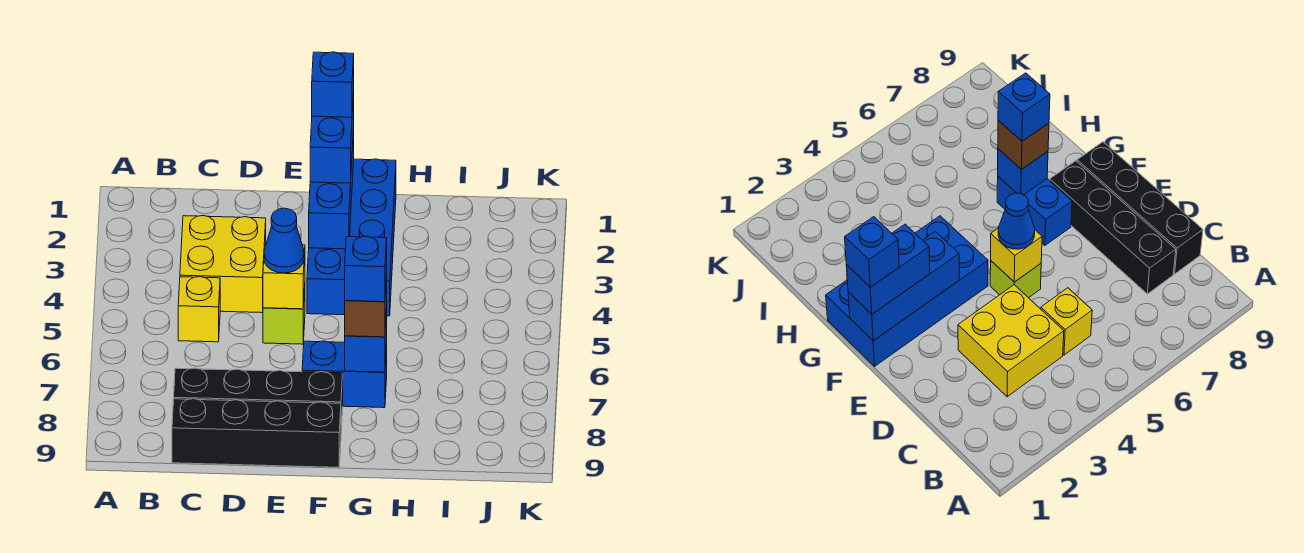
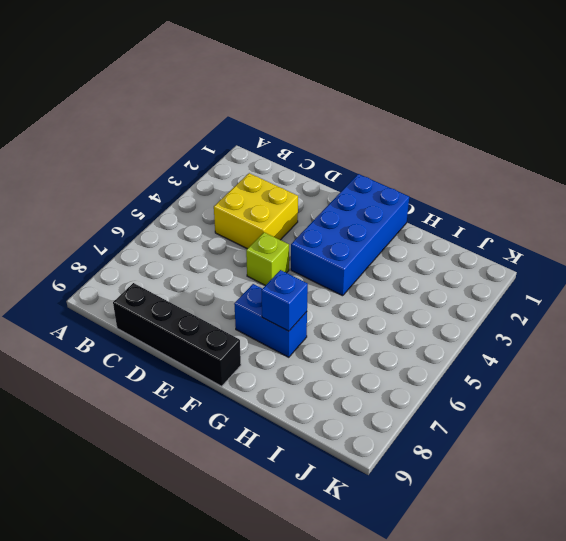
none -> yellow 1x1 brick [178,277,220,342]
none -> black 1x4 brick [174,368,343,428]
none -> yellow 1x1 brick [263,244,305,309]

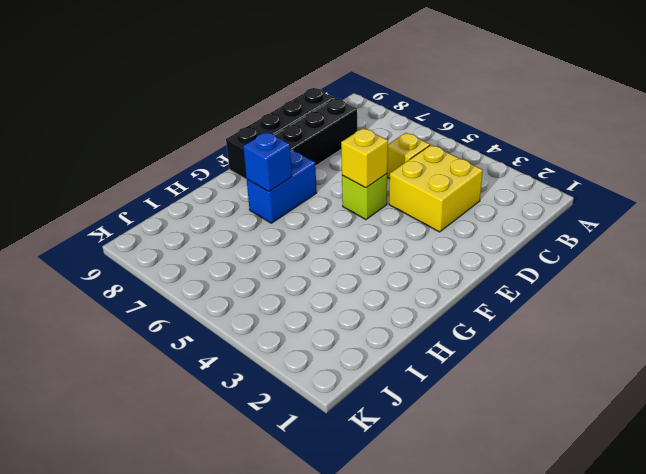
none -> blue 2x4 brick [307,159,396,316]
none -> blue 1x3 brick [309,128,354,249]
none -> blue 1x1 cone [264,208,304,273]

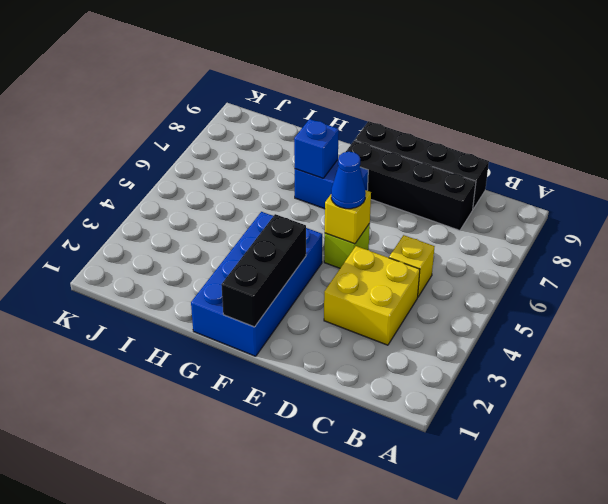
black 1x3 brick [221,214,306,327] -> blue 1x3 brick [309,128,354,249]
none -> blue 1x2 brick [310,92,354,183]
none -> brown 1x1 brick [345,274,387,337]
none -> blue 1x1 brick [312,52,354,117]

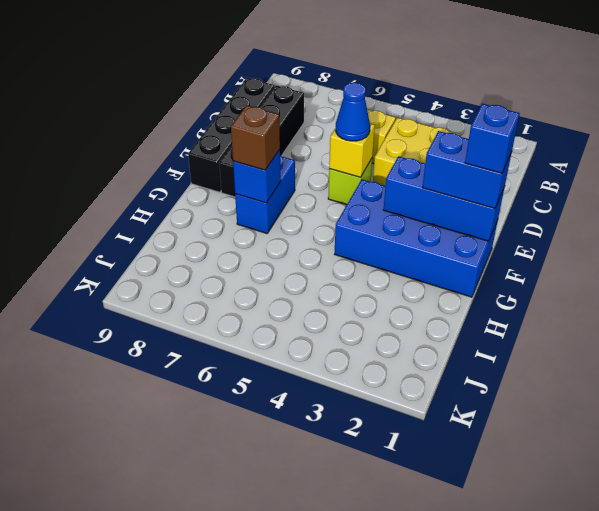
none -> blue 1x1 brick [345,236,387,302]

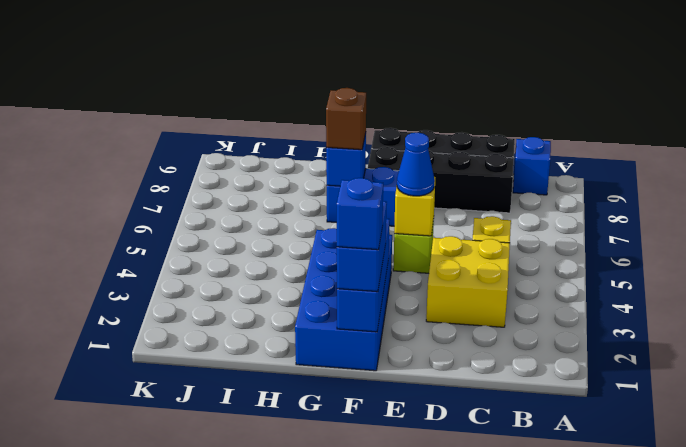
blue 1x1 brick [513,137,551,195] -> blue 1x1 brick moved to [345,236,387,302]

